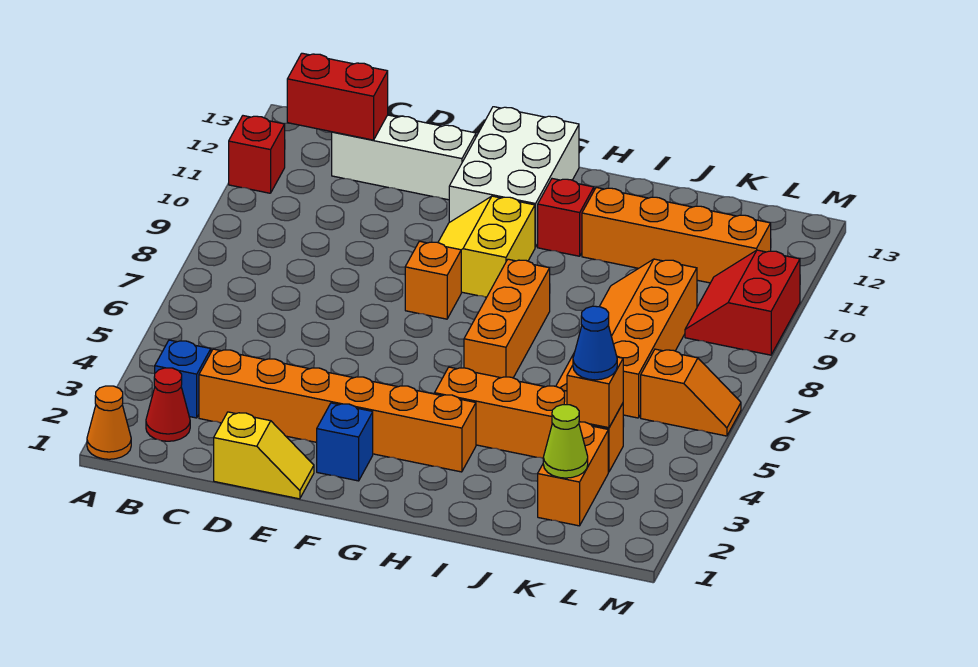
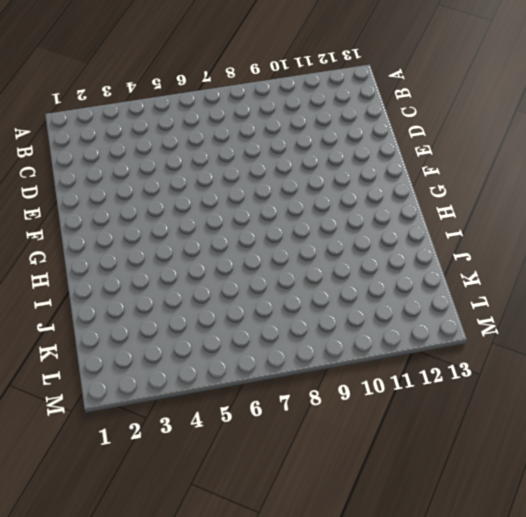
none -> orange 1x1 cone [87,386,131,459]
none -> red 1x1 brick [229,116,285,193]
none -> red 1x1 cone [146,368,190,441]

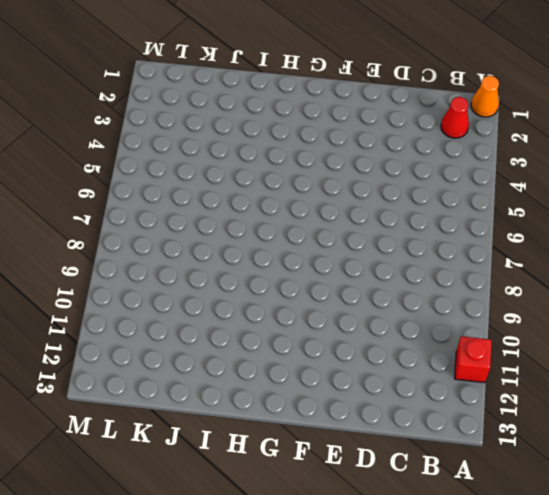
none -> blue 1x1 brick [155,340,211,418]
none -> orange 1x6 brick [199,349,476,472]
none -> white 1x3 brick [332,115,476,200]

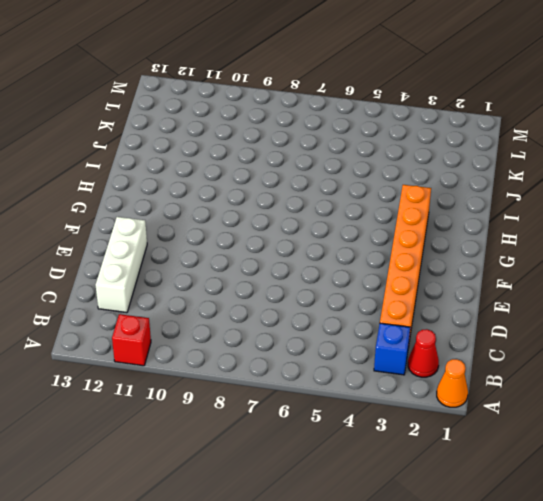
none -> yellow 1x2 slope [214,412,314,499]
none -> blue 1x1 brick [317,403,373,481]
none -> orange 1x1 brick [405,241,461,319]

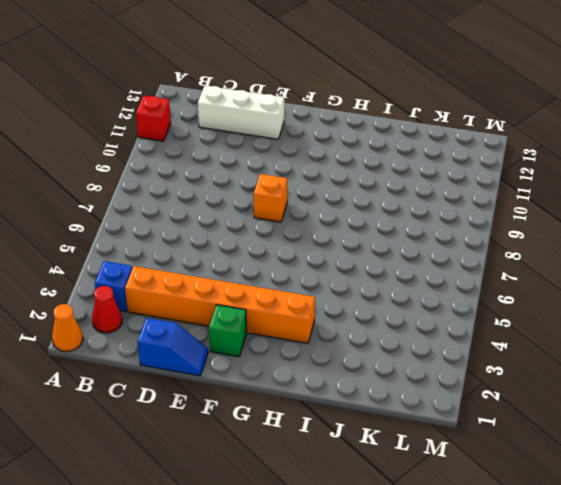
blue 1x2 slope [137,318,208,376] -> yellow 1x2 slope [214,412,314,499]
green 1x1 brick [209,305,247,357] -> blue 1x1 brick [317,403,373,481]
none -> yellow 2x2 slope [438,196,535,297]
none -> white 2x3 brick [449,107,579,247]
none -> orange 1x4 brick [435,367,623,472]

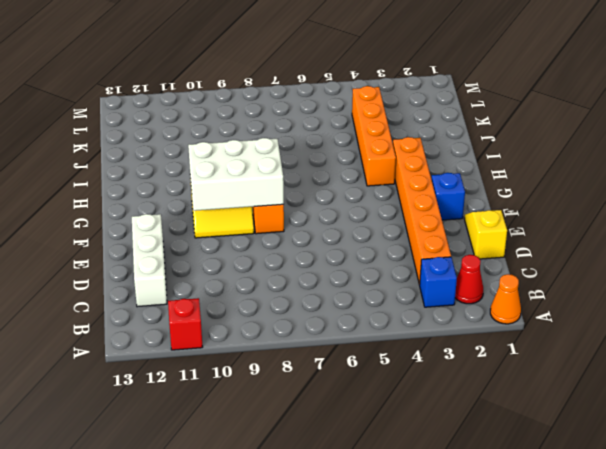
white 2x3 brick [188,138,284,211] -> white 2x3 brick moved to [449,107,579,247]
none -> orange 1x3 brick [464,259,550,378]
none -> red 1x1 brick [538,179,594,256]
none -> orange 1x4 brick [582,187,771,283]

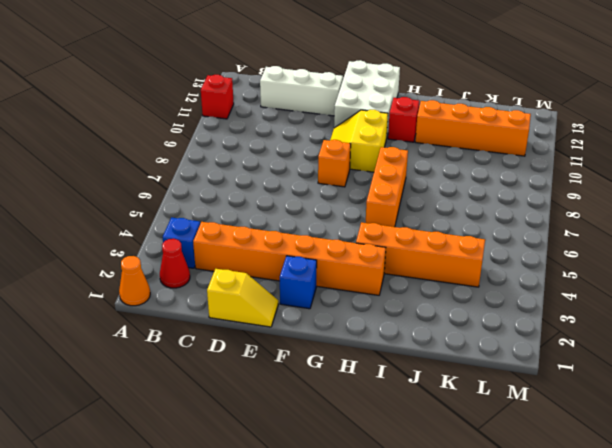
none -> orange 2x4 slope [556,259,697,418]
none -> orange 1x2 brick [538,422,608,526]
none -> orange 1x2 slope [641,349,741,436]

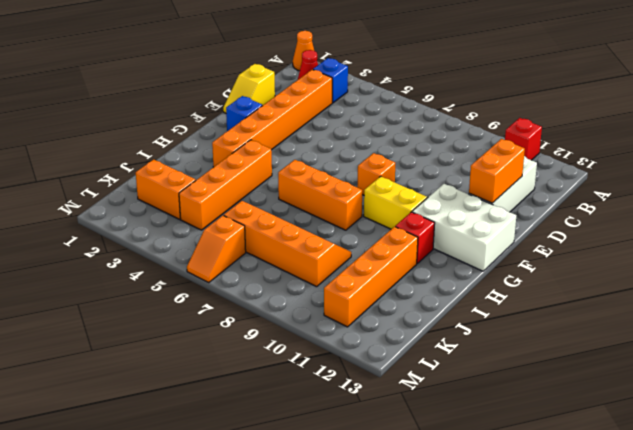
orange 1x2 brick [469,139,525,203] -> none
none -> red 2x2 slope [685,250,800,355]
none -> red 1x2 brick [287,53,388,140]
none -> lime 1x1 cone [543,405,588,478]

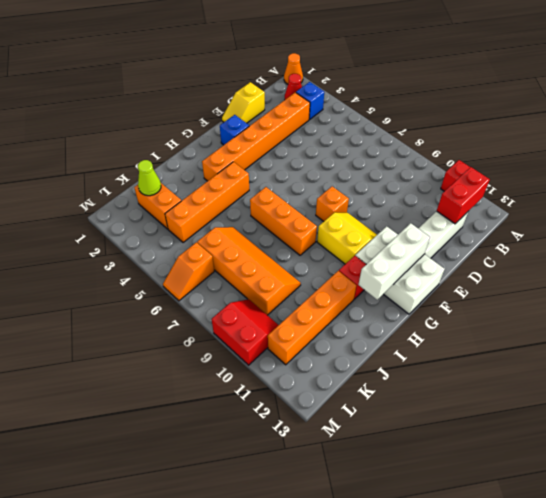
white 1x3 brick [358,223,430,300] -> none
none -> orange 1x1 brick [567,357,623,428]
none -> blue 1x1 cone [573,306,617,380]

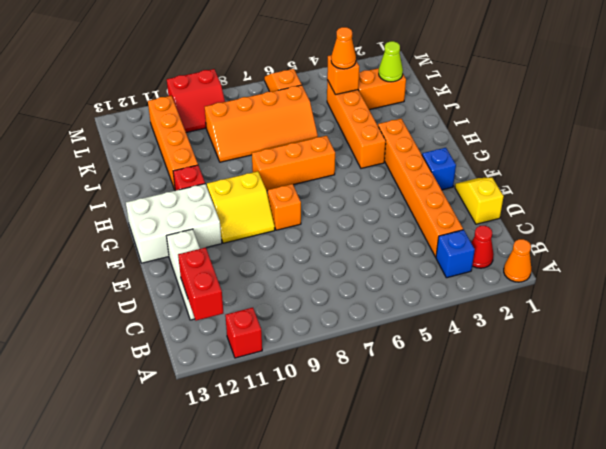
orange 1x1 cone [331,27,356,69] -> blue 1x1 cone [573,306,617,380]

